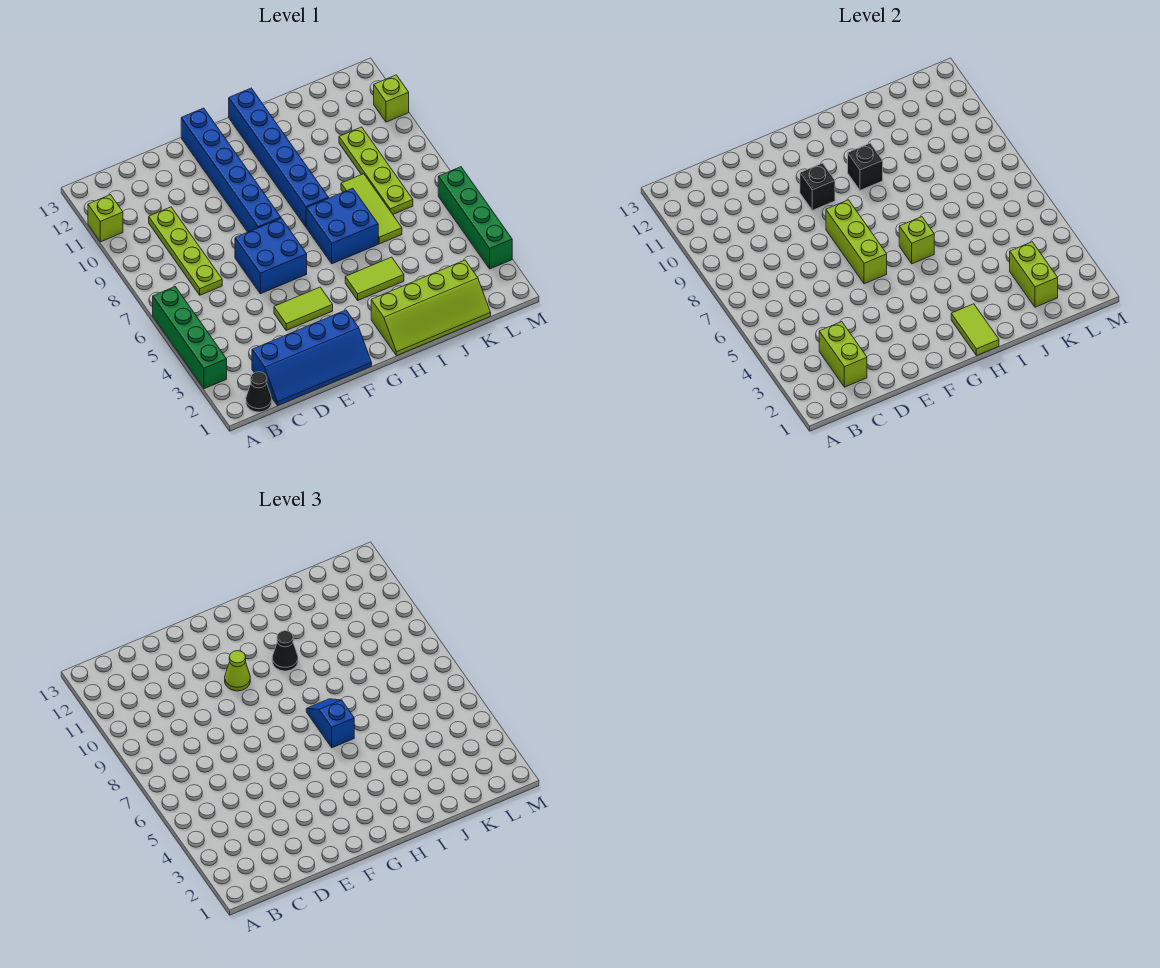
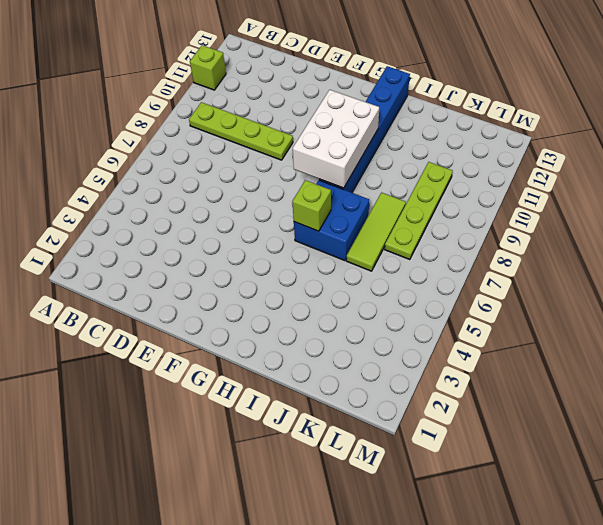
lime 1x4 plate [189,102,293,160] -> lime 1x4 plate turned to [149,207,222,295]
white 2x3 brick [293,90,379,188] -> black 1x1 brick [848,143,883,190]
none -> green 1x4 brick [153,287,227,389]
none -> black 1x1 cone [246,372,272,412]
none -> blue 2x4 slope [252,310,372,406]

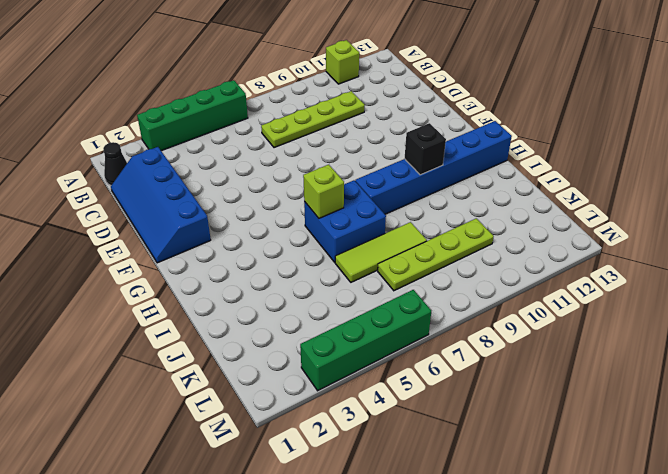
none -> lime 1x2 tile [274,287,333,330]
none -> blue 2x2 brick [235,218,307,294]
none -> blue 1x6 brick [181,108,281,232]

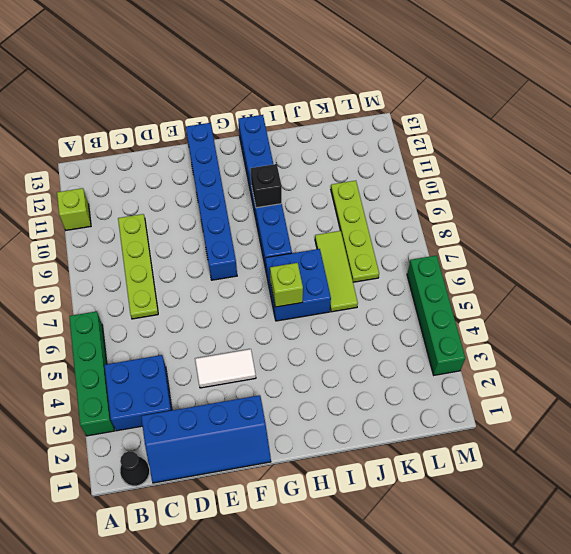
blue 2x2 brick [105,355,172,431] -> blue 2x2 brick moved to [235,218,307,294]
white 1x2 tile [195,349,256,388] -> lime 1x2 tile [274,287,333,330]
none -> lime 2x4 slope [371,260,491,356]
none -> lime 1x2 tile [345,257,404,300]
none -> lime 1x1 brick [374,75,409,122]

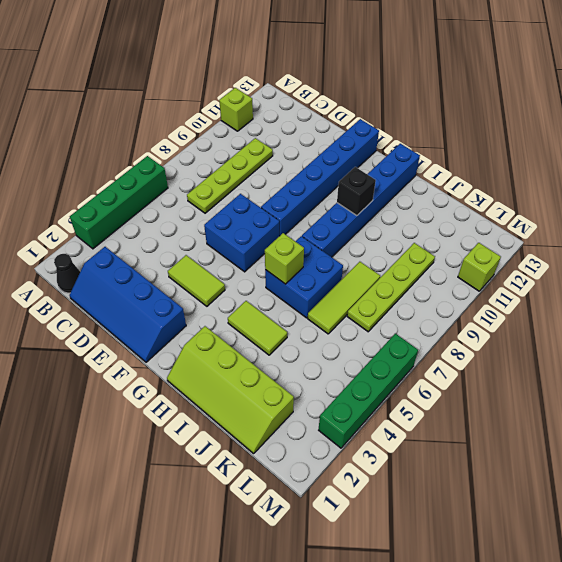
none -> lime 1x2 brick [819,322,867,387]
none -> lime 1x3 brick [826,200,887,284]
none -> black 1x1 brick [800,163,835,210]

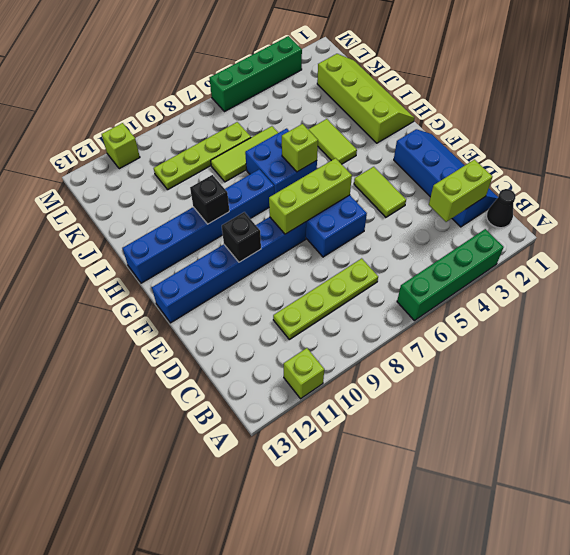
none -> lime 1x2 tile [951,304,999,356]
none -> lime 1x2 brick [1010,242,1058,307]
none -> lime 1x1 cone [225,651,250,691]

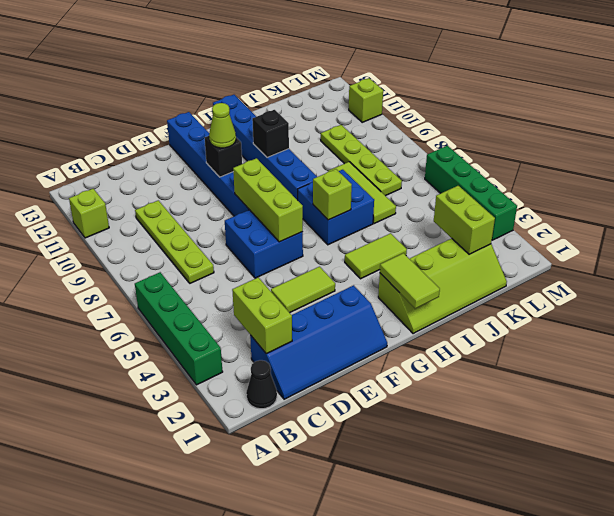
none -> blue 1x2 slope [306,699,354,748]
none -> black 1x1 cone [272,631,298,671]

